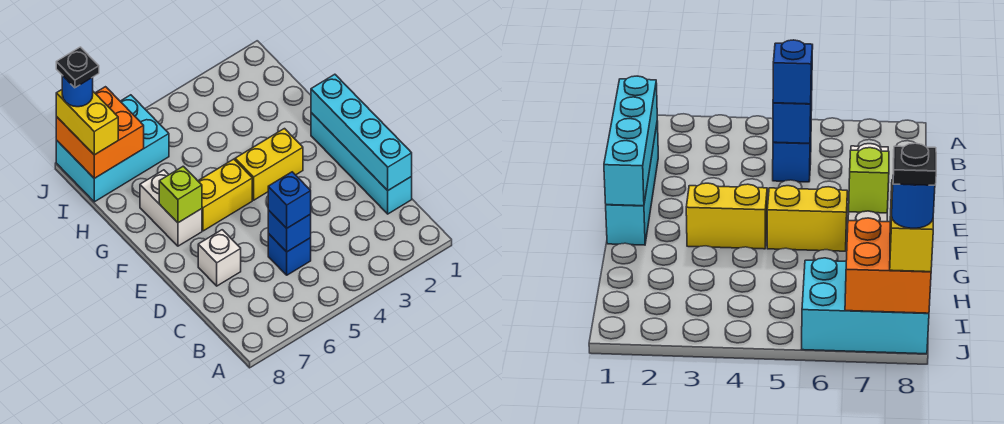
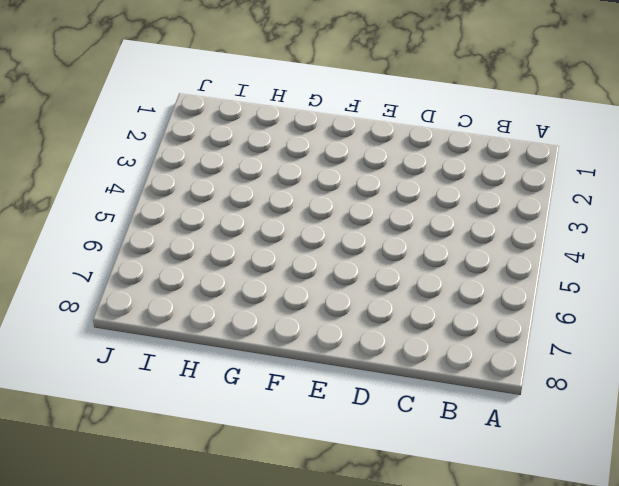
none -> cyan 1x4 brick [311,113,412,214]
none -> blue 1x1 brick [268,234,311,275]
none -> white 1x1 brick [198,230,241,286]

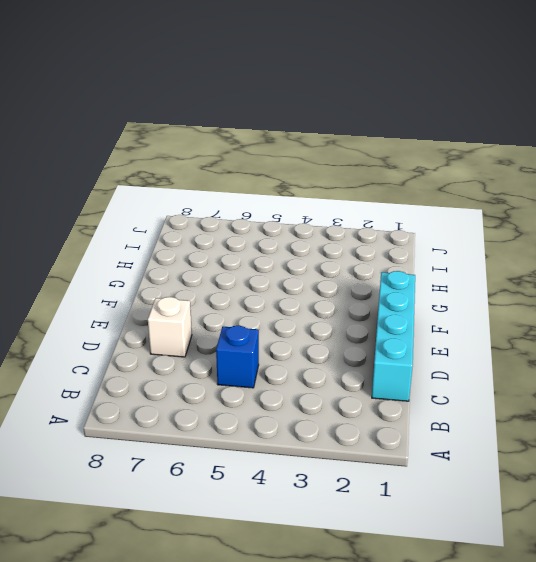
none -> yellow 1x2 brick [235,129,303,200]
none -> yellow 1x2 brick [198,159,252,231]
none -> white 1x2 brick [140,170,202,246]

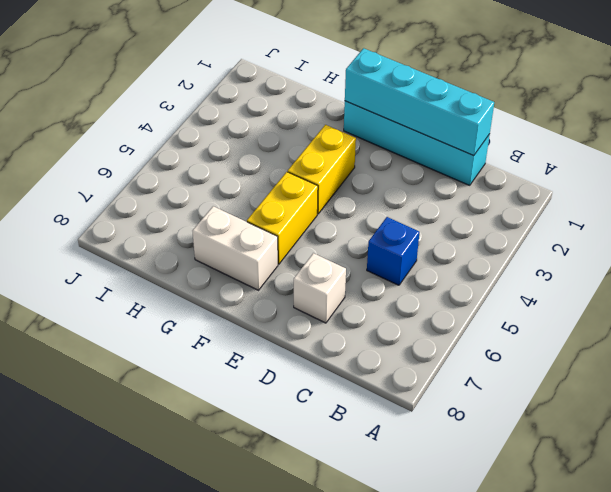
none -> cyan 2x3 brick [56,95,169,202]
none -> blue 1x1 brick [268,210,311,252]
none -> lime 1x1 brick [159,166,202,223]

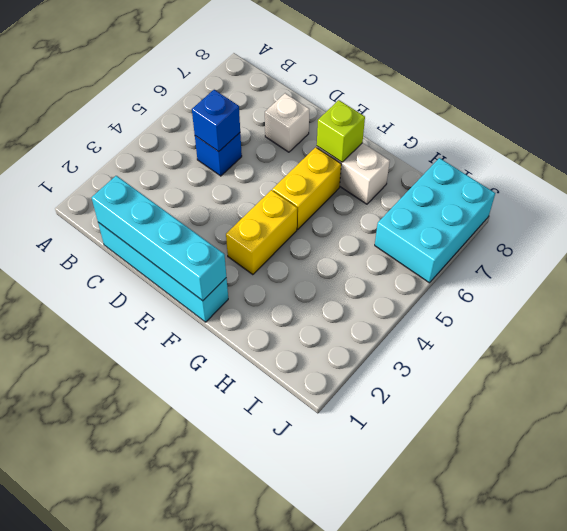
none -> orange 2x2 brick [56,87,144,178]
none -> blue 1x1 brick [268,172,311,228]
none -> yellow 1x2 brick [56,90,118,155]

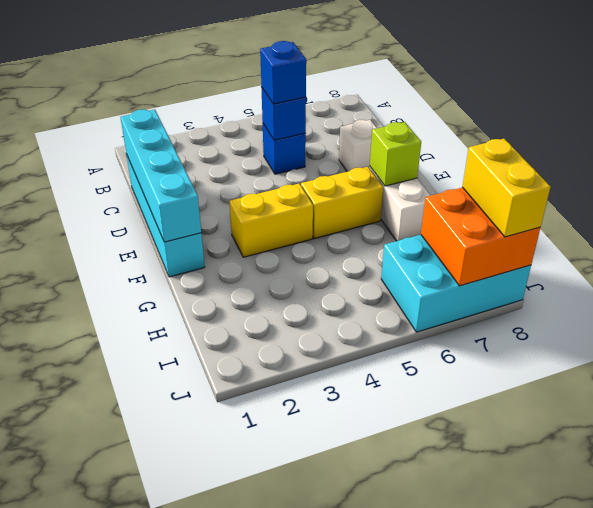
none -> blue 1x1 round brick [62,75,93,107]
none -> black 1x1 plate [56,47,99,88]

